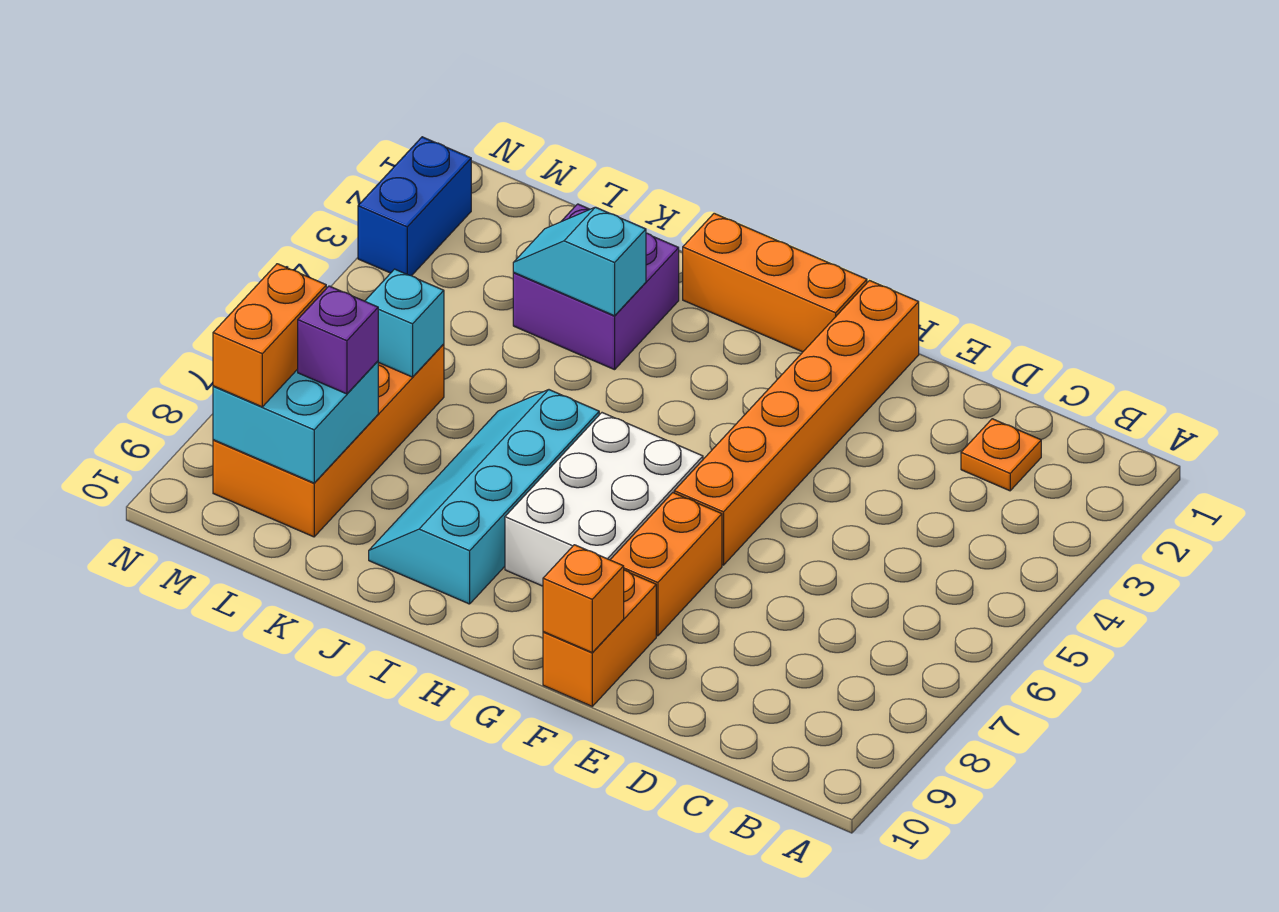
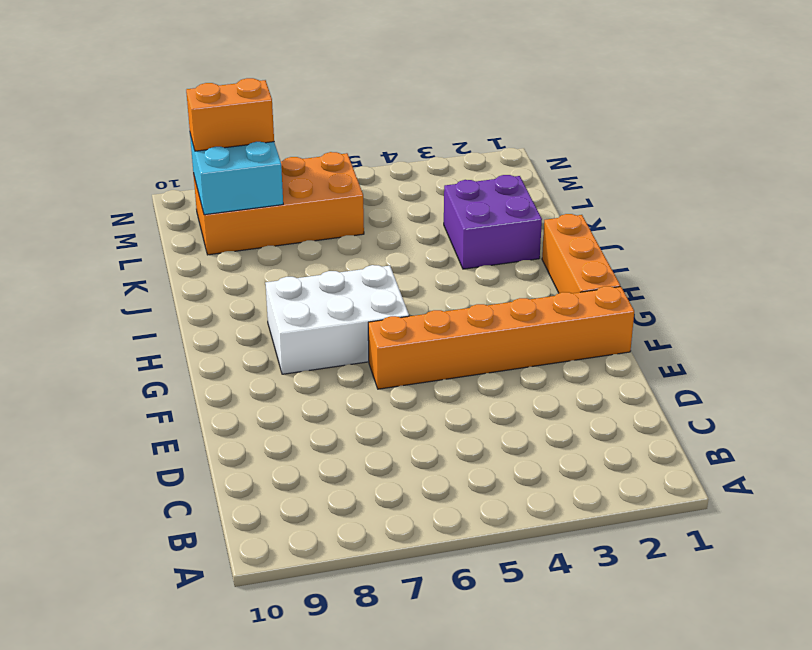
none -> orange 1x1 plate [961,419,1041,491]
none -> orange 1x2 brick [610,493,722,636]
none -> orange 1x2 brick [543,570,656,706]

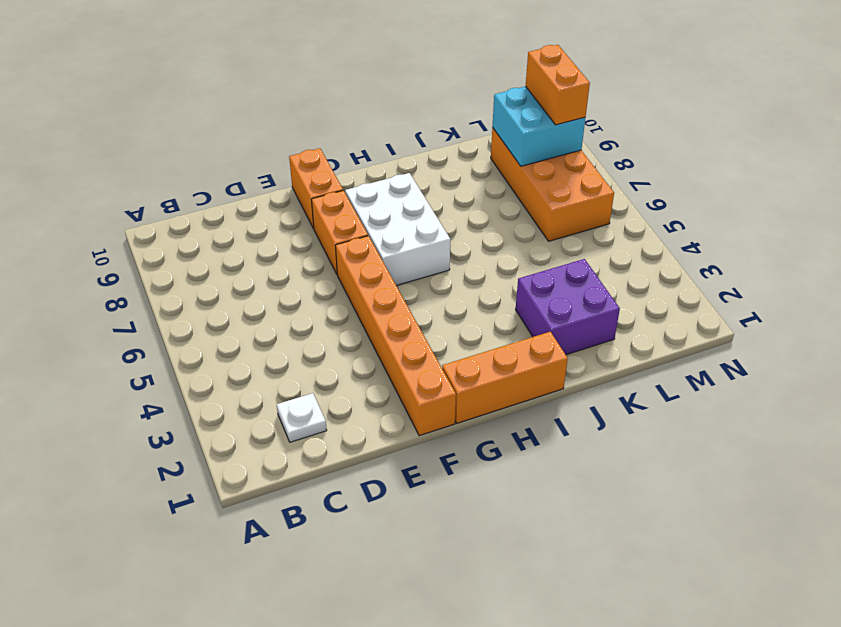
white 1x1 plate [277,393,327,442] -> orange 1x1 plate [961,419,1041,491]
none -> cyan 2x4 slope [369,390,599,604]
none -> blue 1x2 brick [358,137,471,276]
none -> orange 1x1 brick [543,545,624,652]

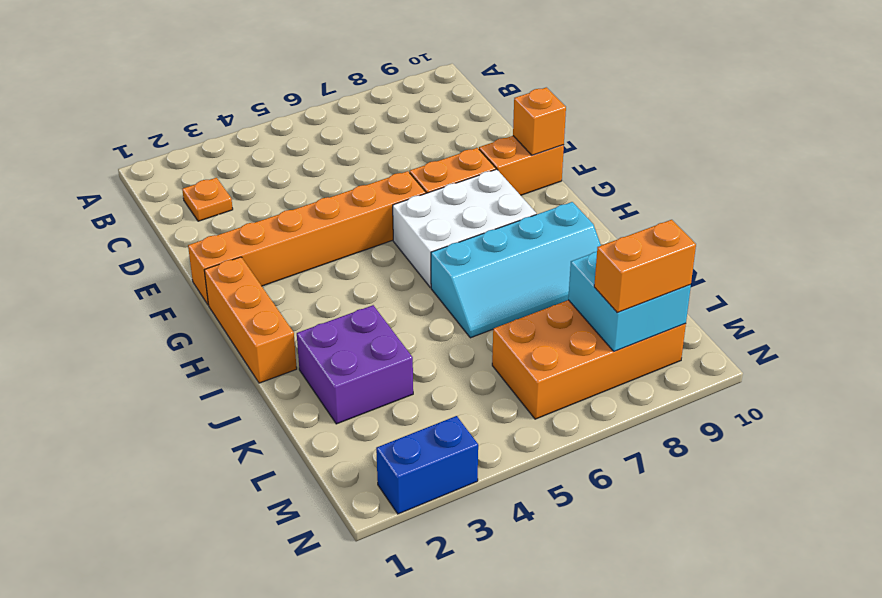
none -> cyan 1x2 slope [513,207,646,316]
none -> cyan 1x1 brick [365,269,444,377]
none -> purple 1x1 brick [298,286,378,394]

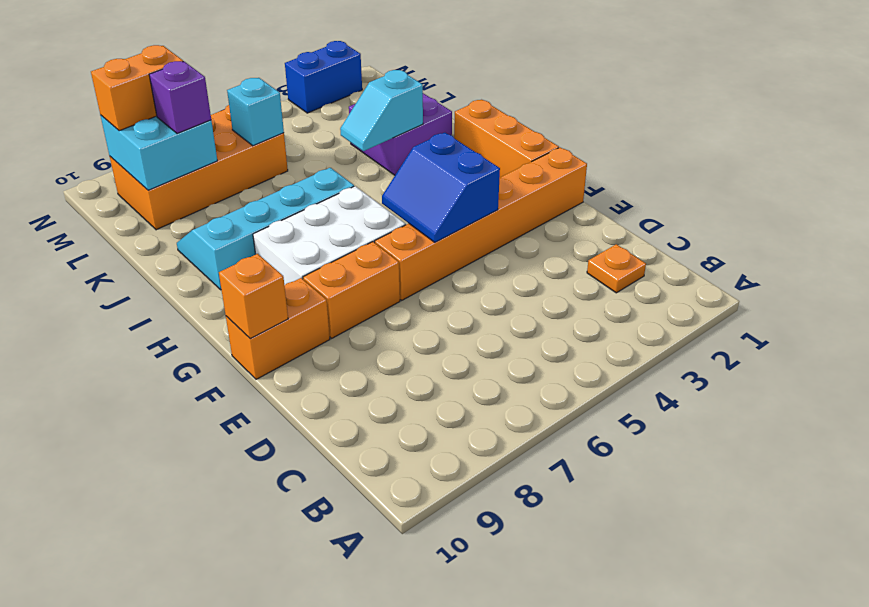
blue 2x2 slope [382,133,500,242] -> none
cyan 1x2 slope [340,70,423,151] -> cyan 1x2 slope turned to [513,207,646,316]

